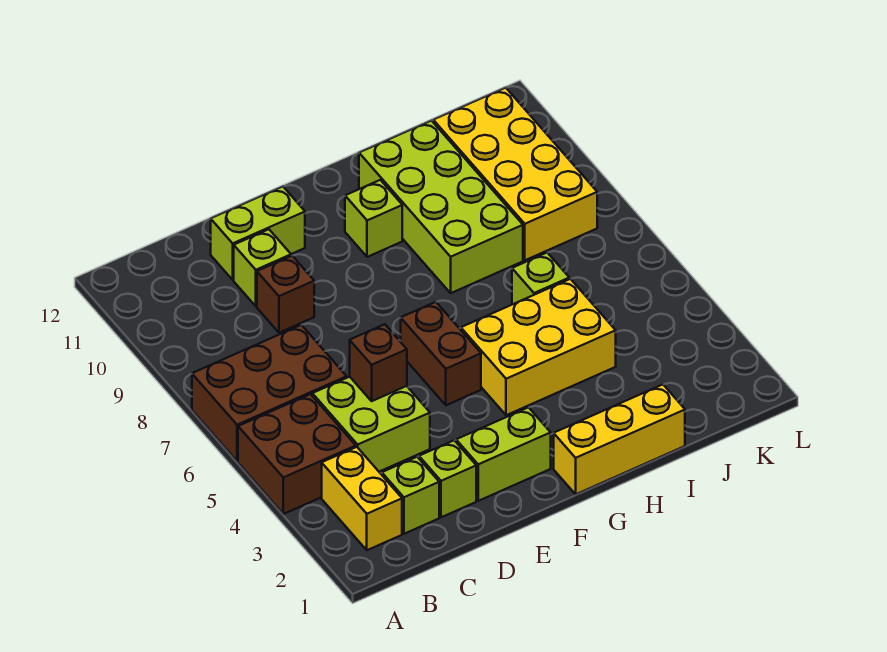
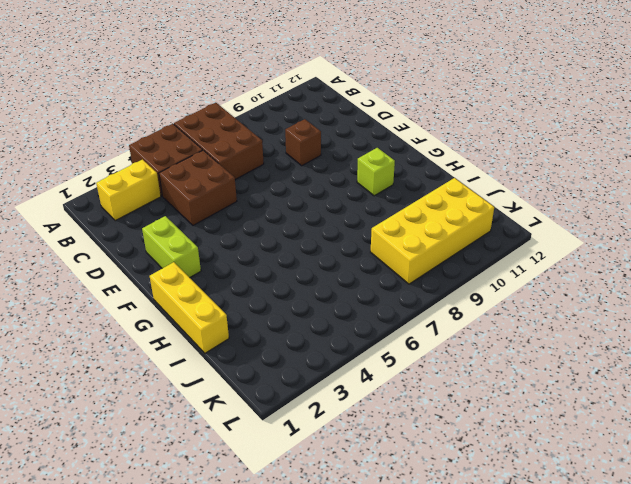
brown 2x2 brick [159,150,237,225] -> lime 2x2 brick [312,377,430,472]
none -> lime 1x1 brick [382,457,439,534]
none -> lime 1x1 brick [419,440,476,517]
none -> lime 1x1 brick [234,229,291,306]

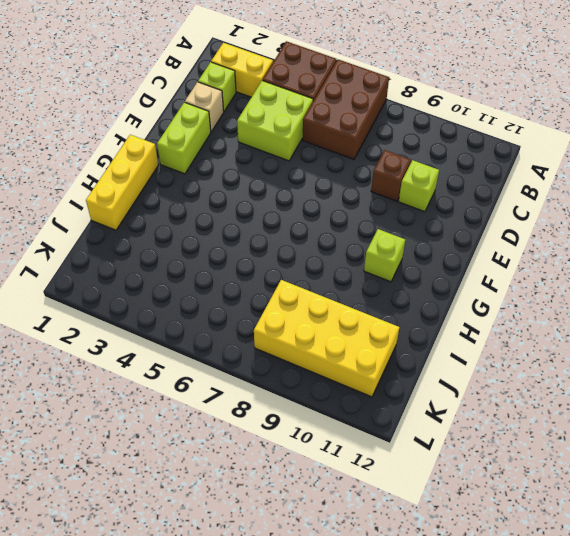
tan 1x1 brick [185,82,224,132] -> lime 1x1 brick [419,440,476,517]
none -> lime 1x2 brick [211,187,305,280]
none -> brown 1x2 brick [401,302,481,405]
none -> yellow 2x3 brick [461,279,616,415]

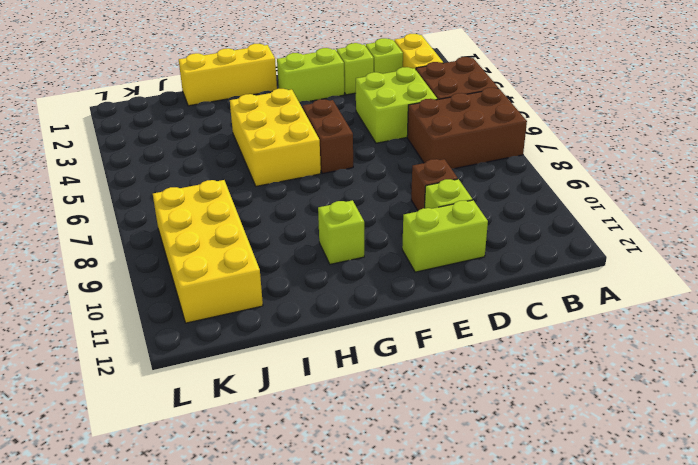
yellow 2x3 brick [230,89,321,186] -> yellow 2x3 brick turned to [461,279,616,415]
none -> lime 2x4 brick [359,121,523,293]
none -> lime 1x1 brick [512,253,569,304]
none -> brown 1x1 brick [350,324,407,401]

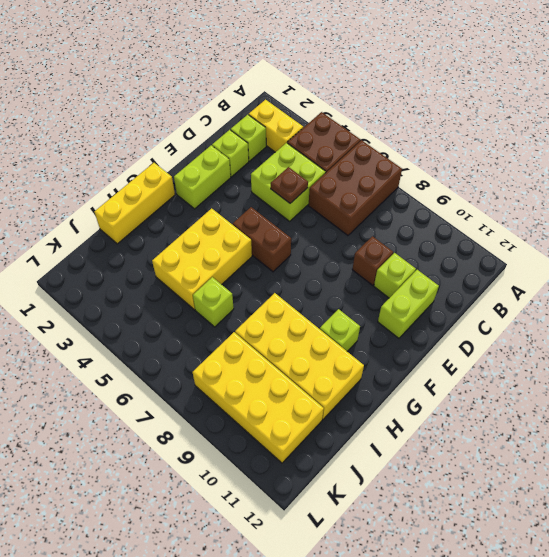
brown 1x1 plate [271,167,308,203] -> brown 1x1 brick [350,324,407,401]
yellow 2x4 brick [235,293,364,419] -> lime 2x4 brick [359,121,523,293]

